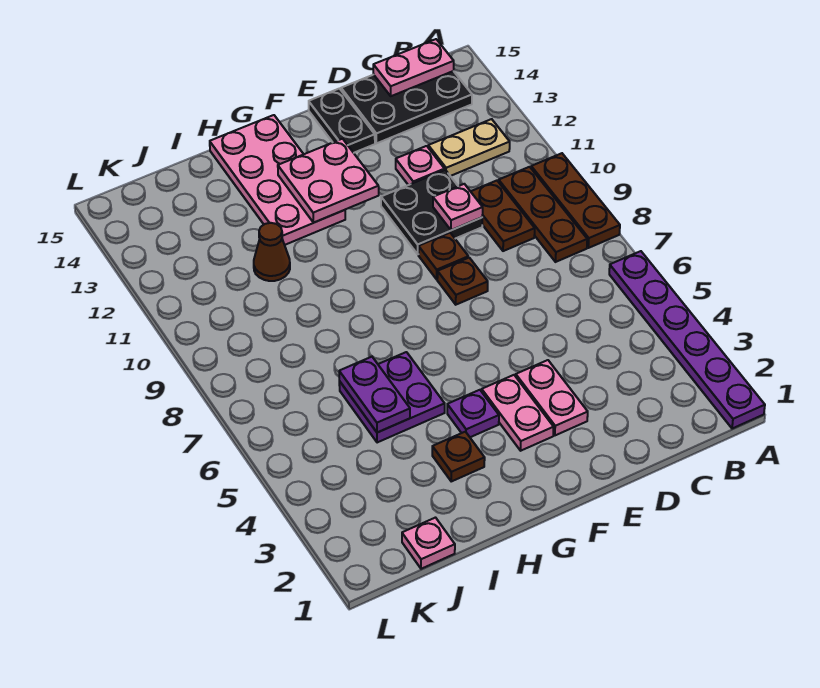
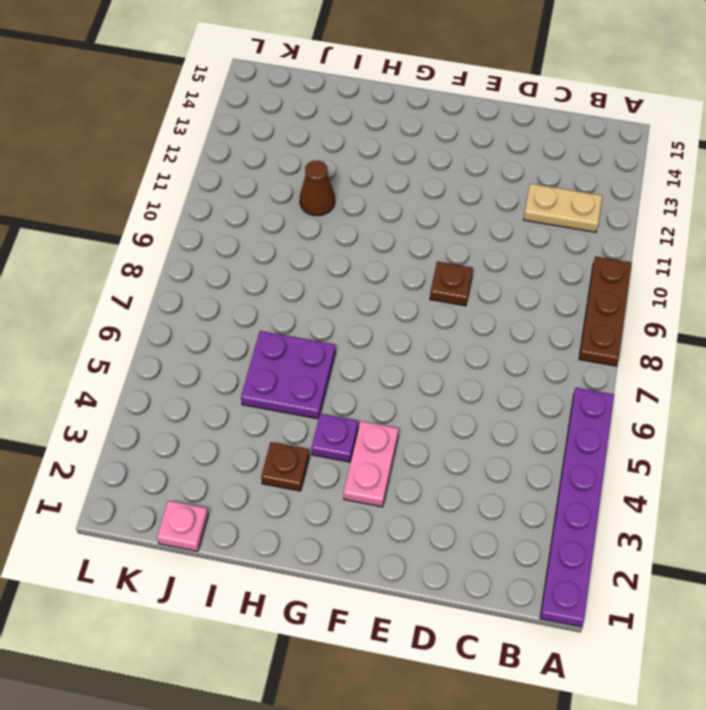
none -> brown 1x3 plate [499,167,587,262]
none -> black 2x3 plate [341,71,472,143]
none -> brown 1x2 plate [471,181,535,251]

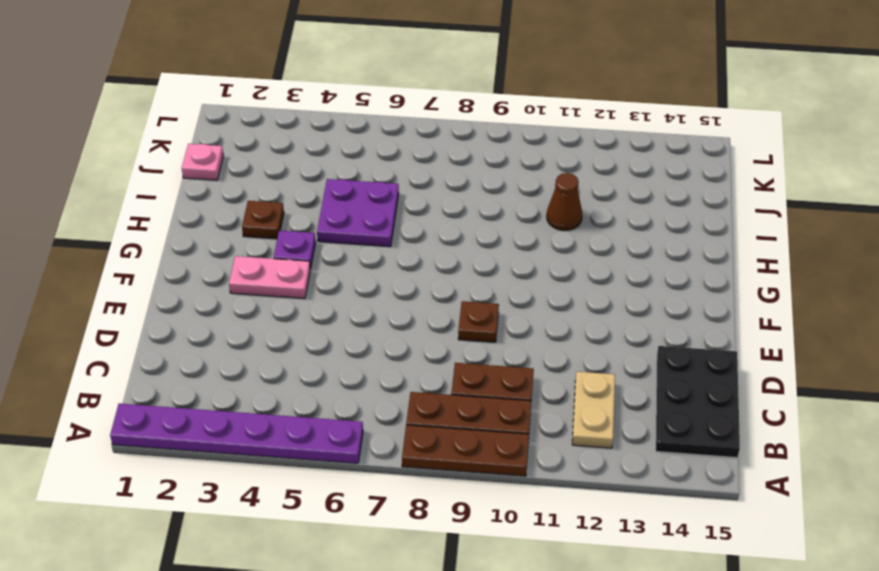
none -> black 2x2 plate [381,170,482,254]
none -> pink 1x1 plate [396,146,445,185]
none -> pink 1x2 plate [516,360,588,435]

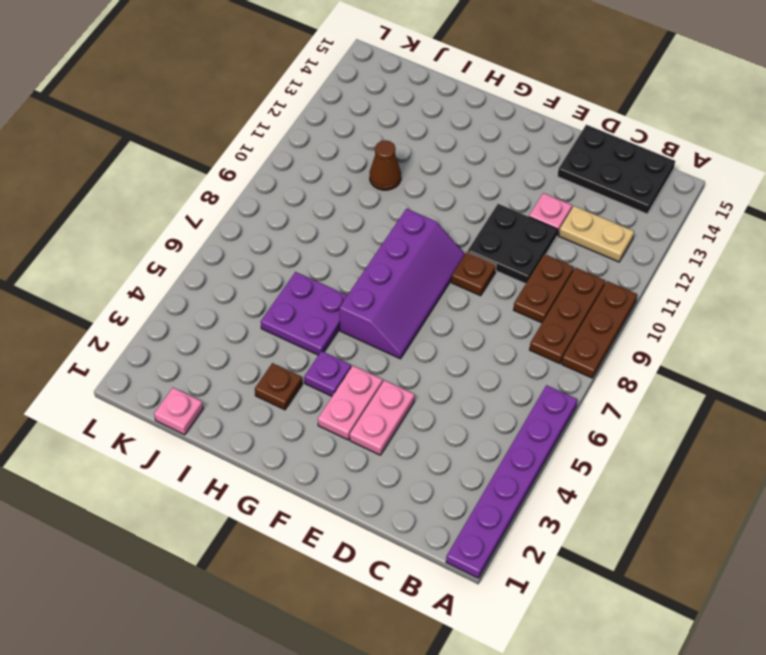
purple 2x4 slope [339,209,465,359] -> none
none -> brown 1x1 plate [437,258,488,305]
none -> black 1x2 plate [309,89,375,153]
none -> pink 2x4 plate [210,115,345,245]

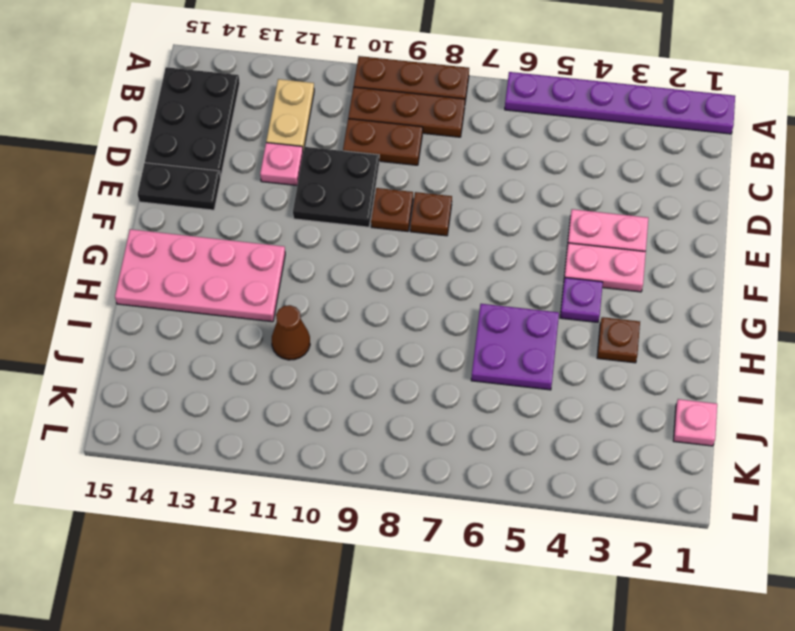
none -> pink 1x2 plate [373,39,454,96]
none -> pink 1x1 plate [433,184,483,230]
none -> pink 2x2 plate [278,139,379,223]

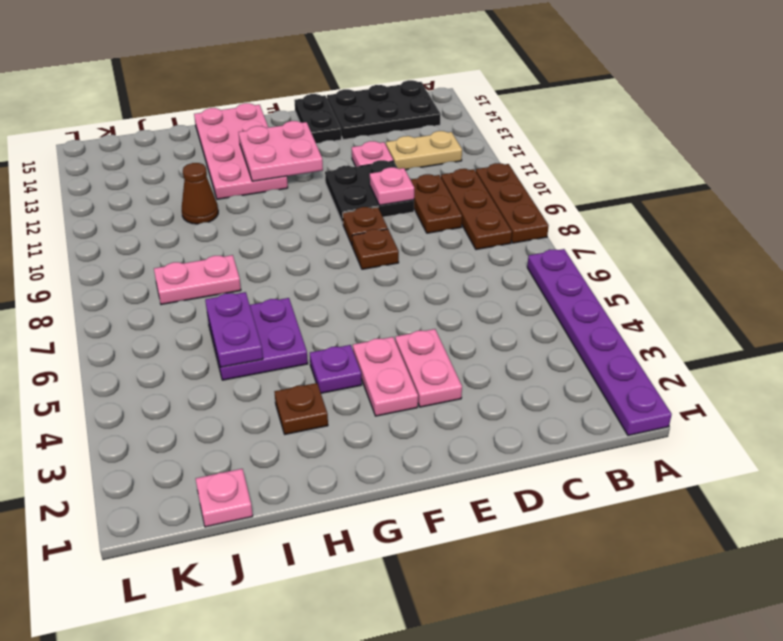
pink 1x2 plate [154,255,241,305] -> pink 1x2 plate moved to [373,39,454,96]

